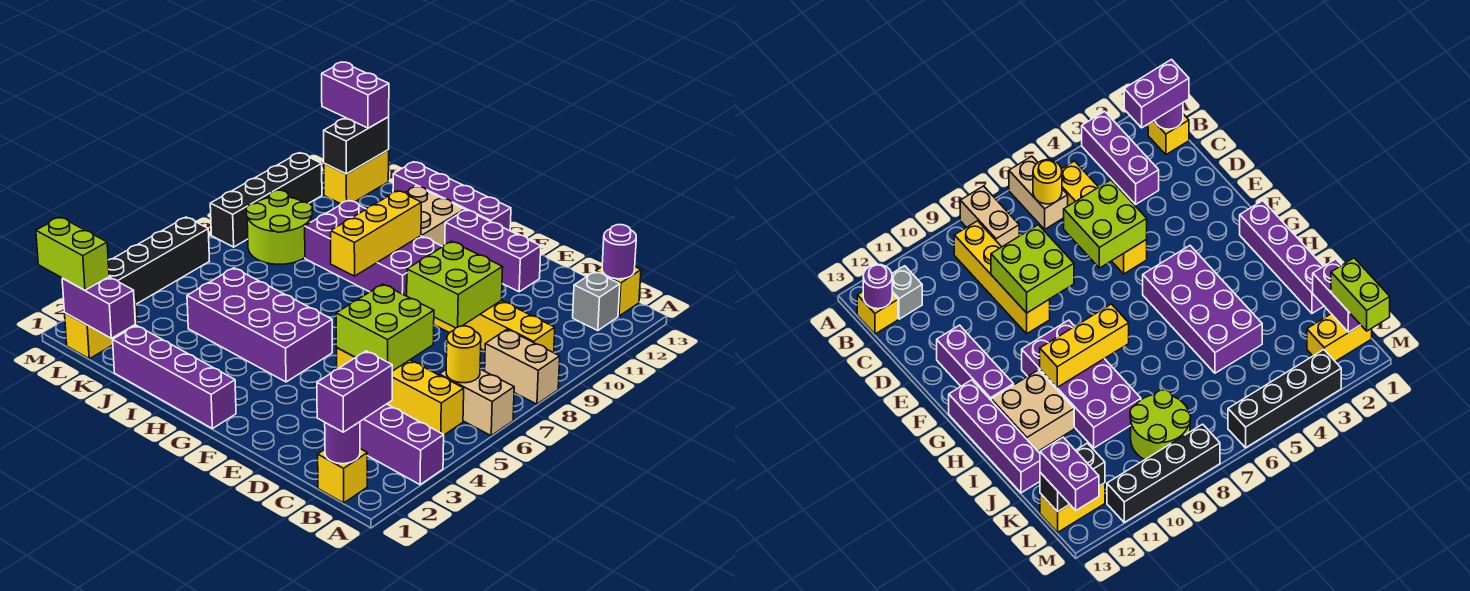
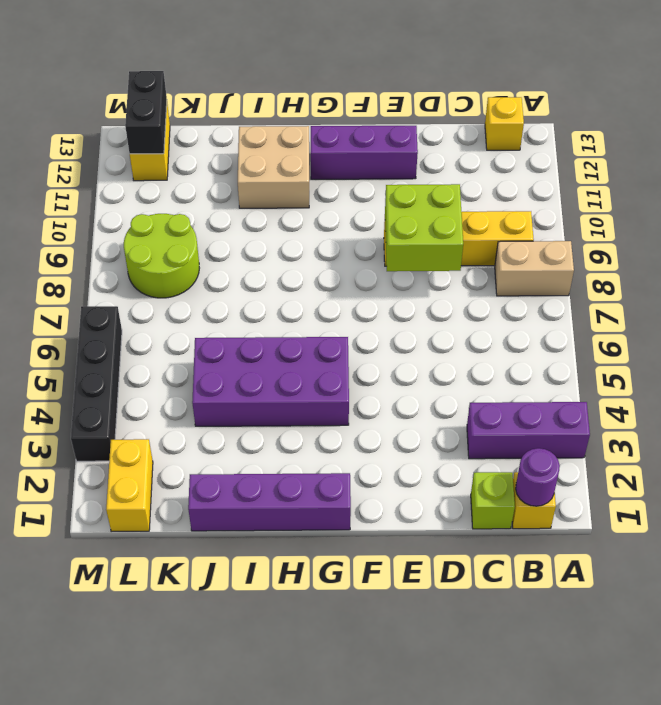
lime 1x1 brick [471,472,515,529] -> none
none -> tan 1x2 brick [439,369,514,436]
none -> yellow 1x4 brick [337,348,464,435]
none -> grey 1x1 brick [573,272,620,331]
none -> purple 2x4 brick [305,200,443,296]

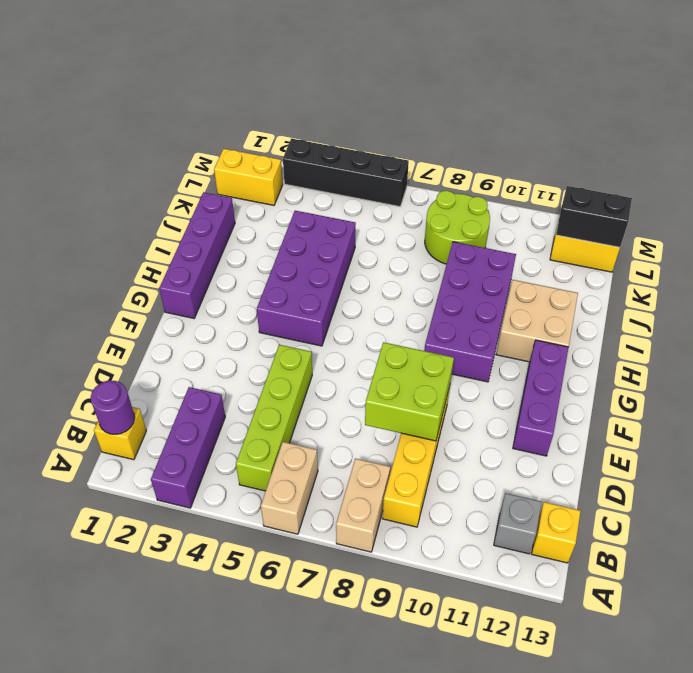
lime 1x4 brick [236,345,312,491] -> yellow 1x4 brick [337,348,464,435]
none -> purple 1x4 brick [393,162,511,231]
none -> black 1x4 brick [210,153,322,247]
none -> yellow 1x1 round brick [446,326,481,383]
none -> purple 1x1 round brick [602,225,636,279]

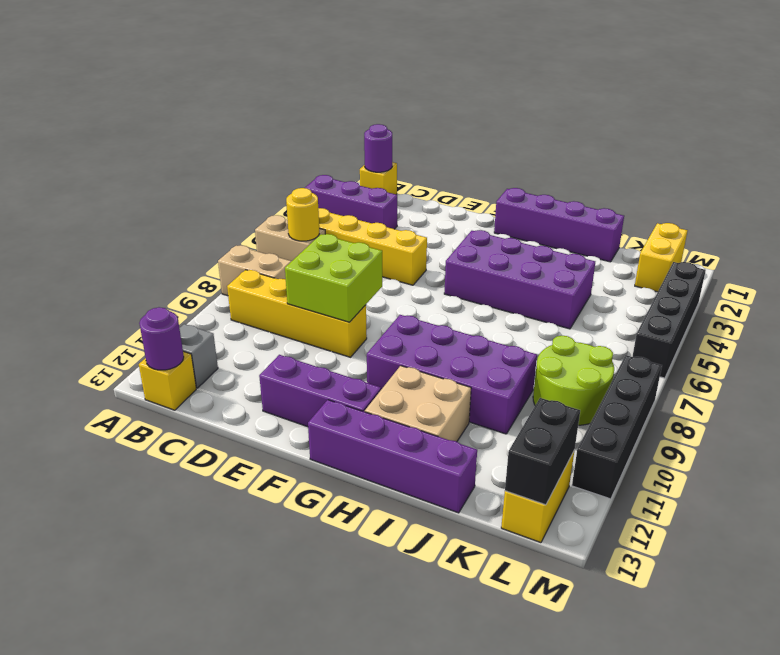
none -> lime 2x2 brick [336,284,434,371]
none -> yellow 1x3 brick [331,191,421,276]
none -> purple 1x2 brick [62,277,135,338]
none -> purple 1x2 brick [317,351,392,432]

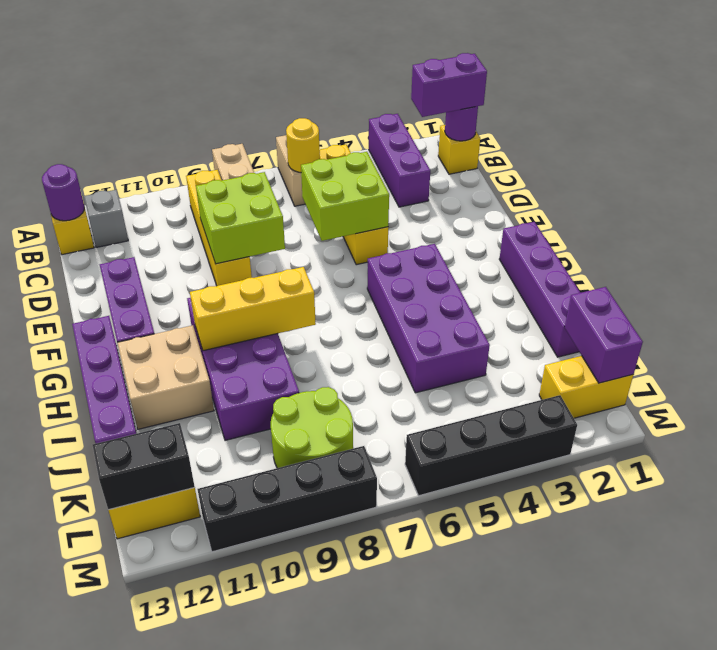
none -> lime 1x2 brick [36,217,109,290]
none -> purple 1x2 brick [322,62,389,128]

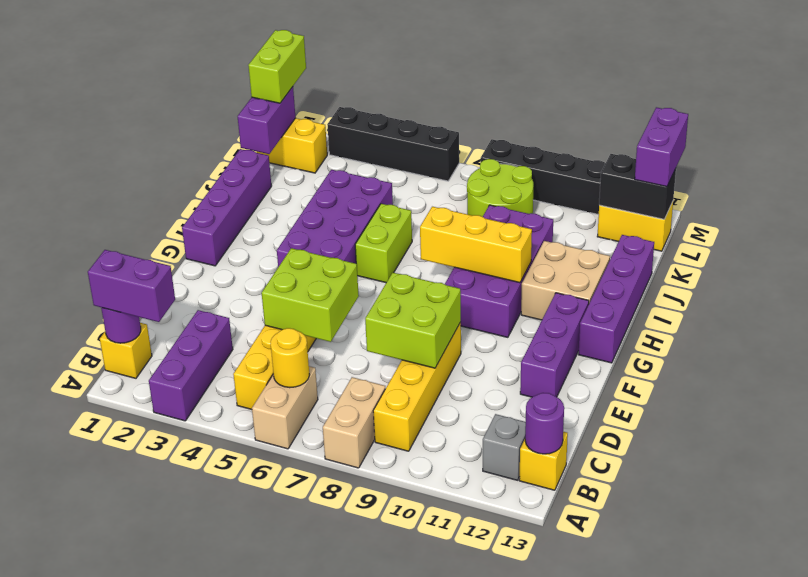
lime 1x2 brick [355,204,412,283] -> none

